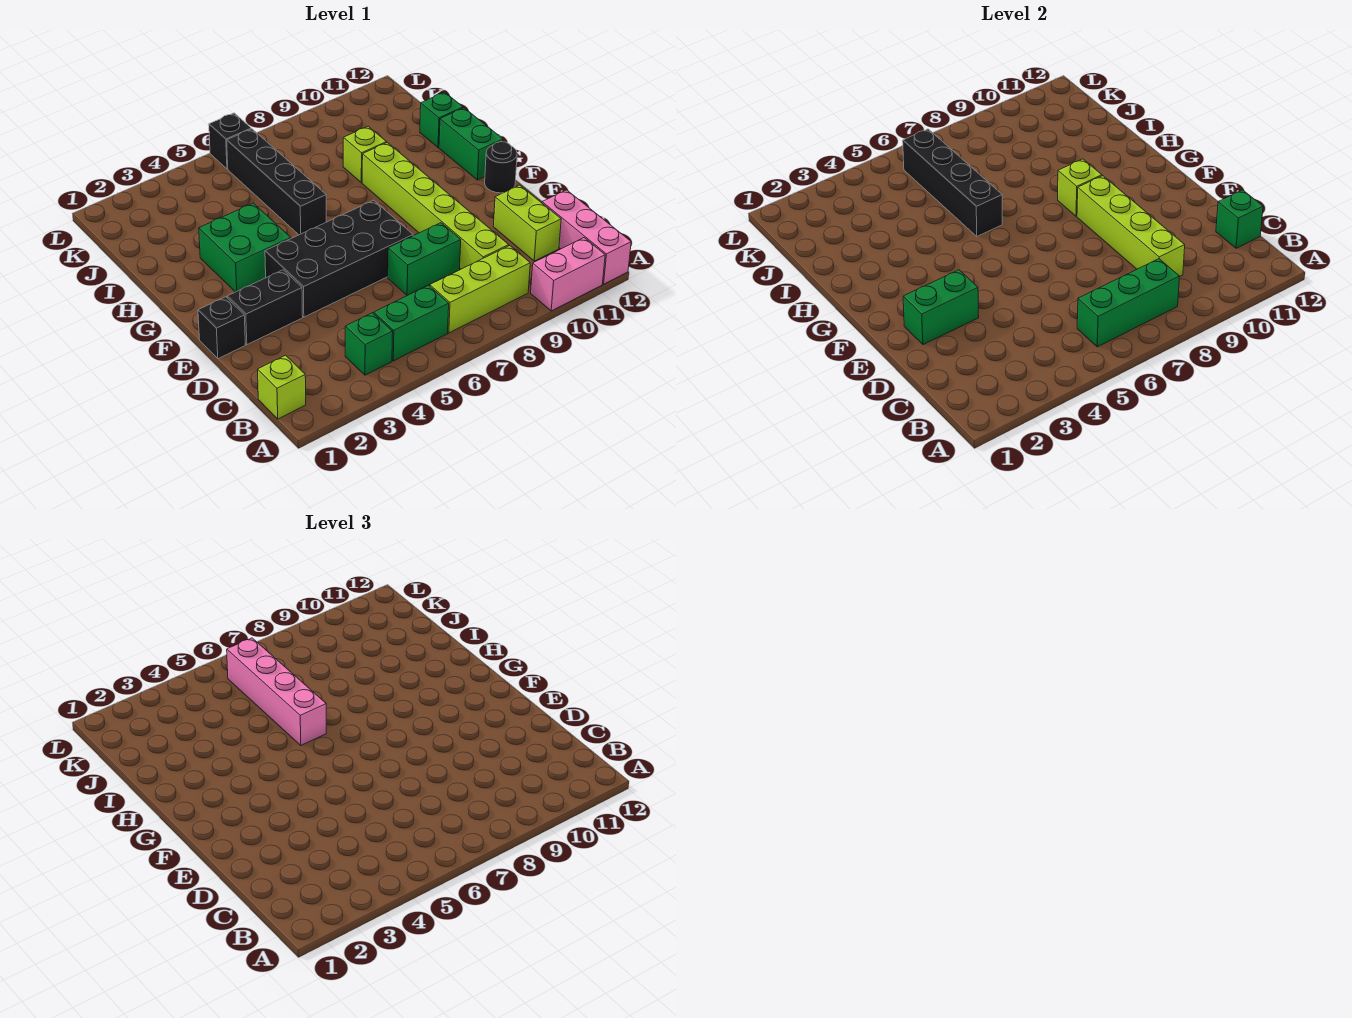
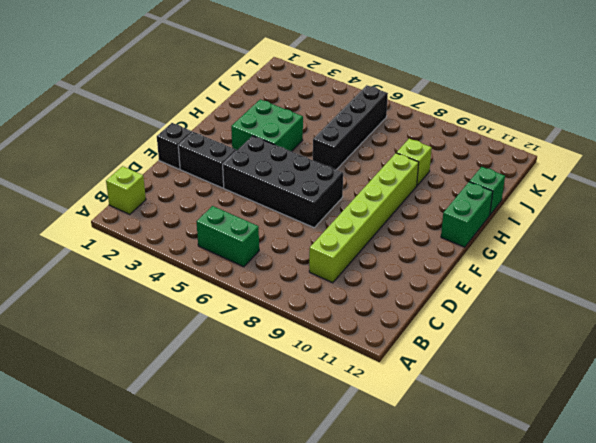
none -> pink 1x2 brick [531,238,605,311]
none -> pink 1x3 brick [542,190,631,284]
none -> green 1x1 brick [345,313,393,375]

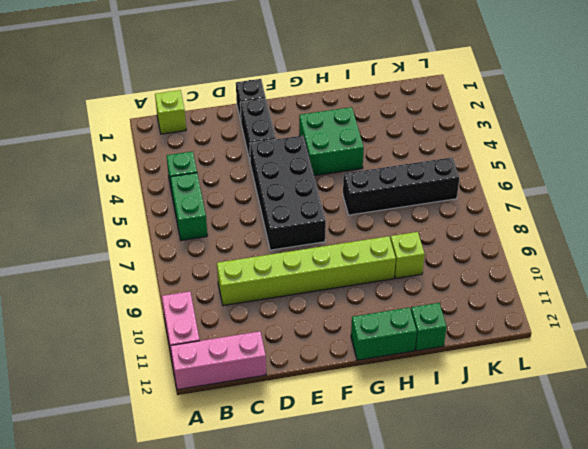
none -> lime 1x3 brick [430,246,530,333]
none -> lime 1x2 brick [493,185,561,261]
none -> green 1x2 brick [388,223,461,295]

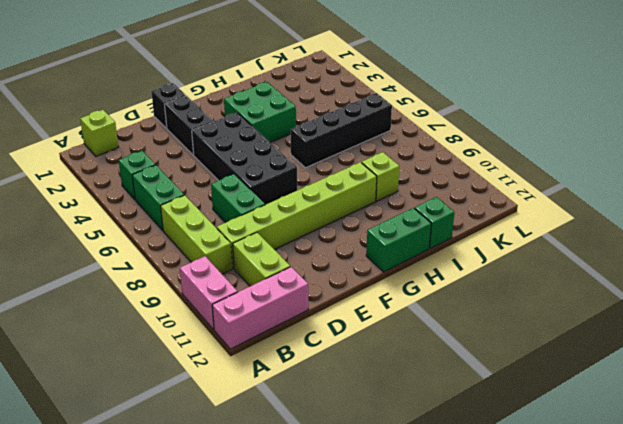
lime 1x2 brick [233,232,290,286] -> lime 1x2 brick turned to [493,185,561,261]
none -> black 1x1 round brick [485,142,517,193]
none -> black 1x1 brick [209,113,251,169]
none -> green 1x3 brick [1077,259,1180,347]

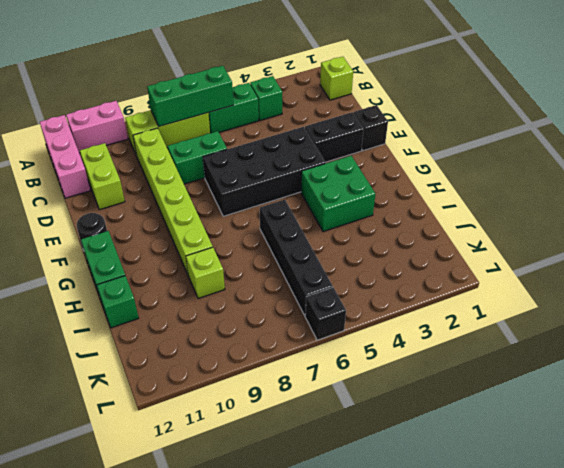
none -> lime 1x4 brick [1077,176,1185,276]
none -> green 1x1 brick [1216,190,1263,248]
none -> green 1x2 brick [903,270,979,345]

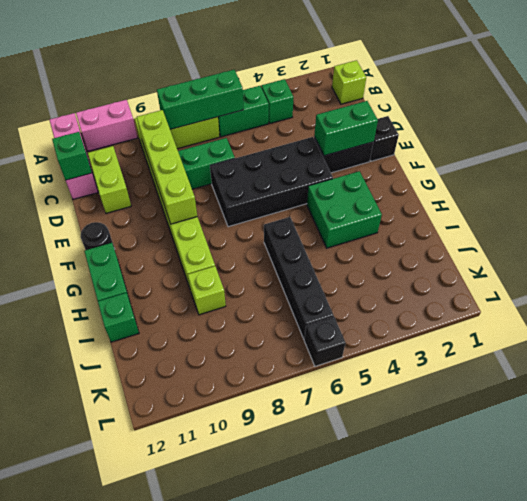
none -> lime 1x1 brick [1058,159,1102,216]
none -> black 1x4 brick [903,129,1002,236]
none -> pink 1x4 brick [227,638,326,745]

